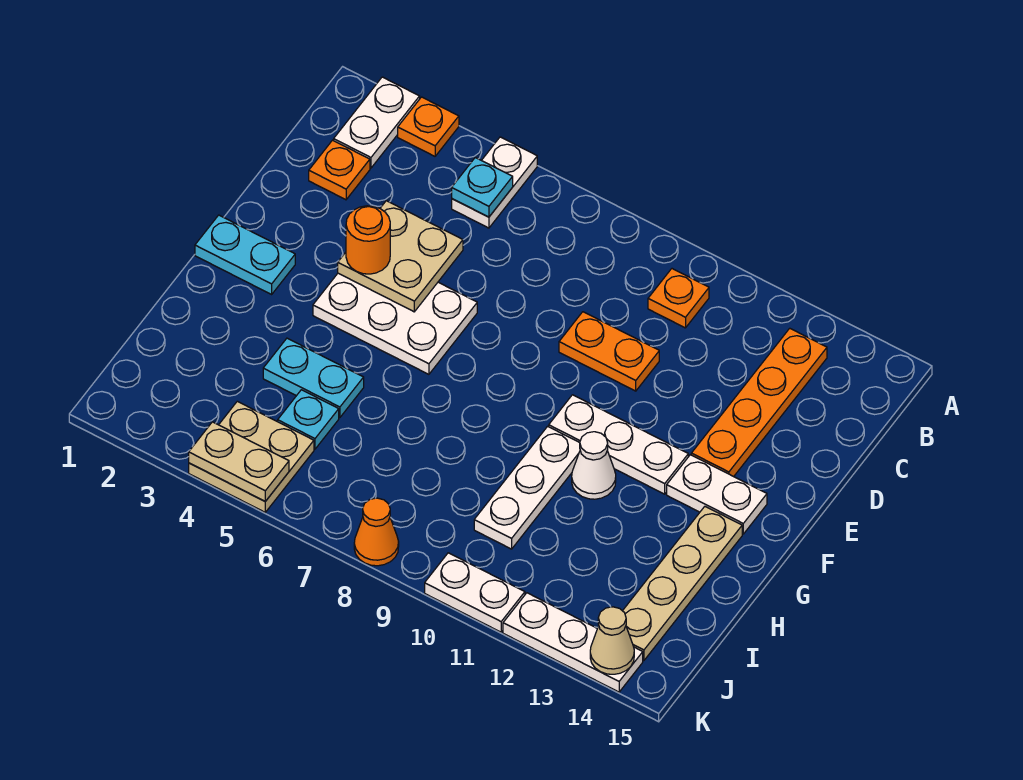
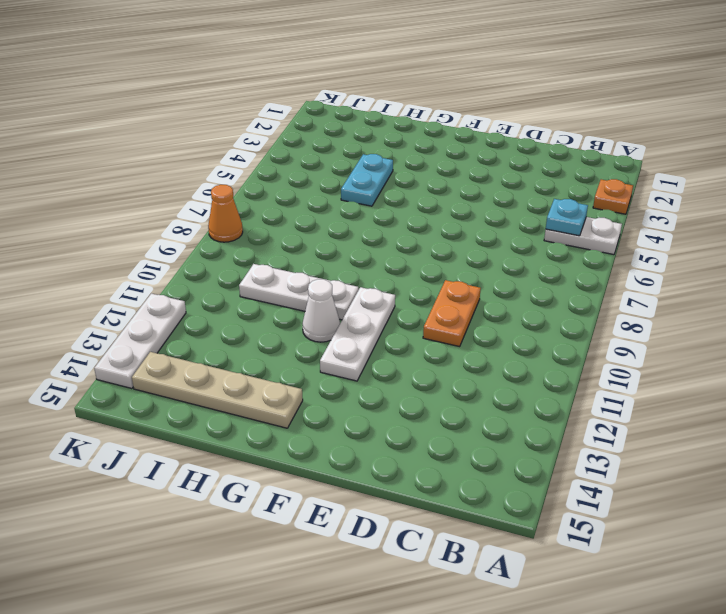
none -> white 1x2 plate [334,77,420,168]
none -> orange 1x1 plate [648,269,709,328]
none -> orange 1x4 plate [691,328,827,477]

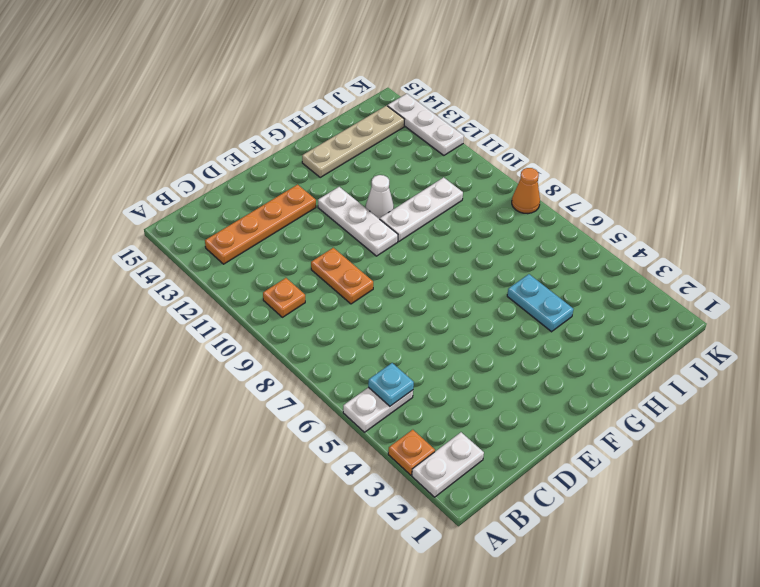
none -> orange 1x1 plate [309,140,370,200]
none -> white 2x3 plate [313,273,477,374]
none -> cyan 1x2 plate [195,215,295,294]

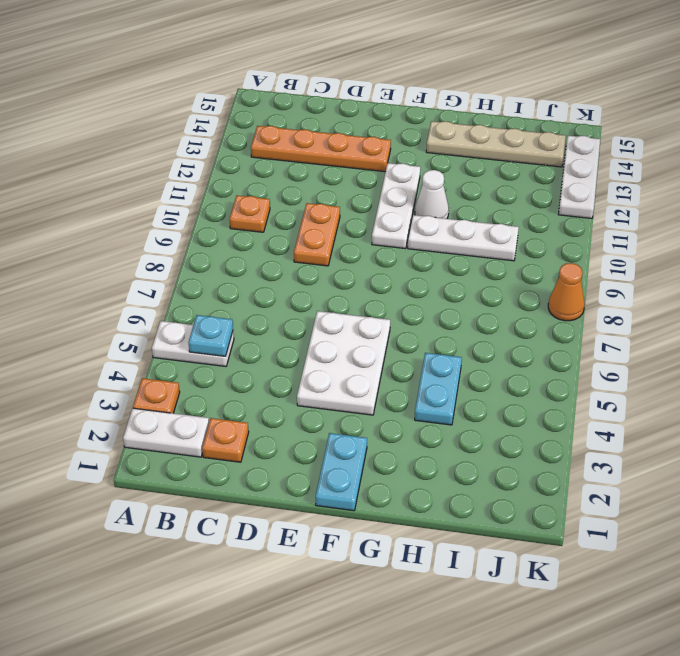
none -> white 1x2 plate [667,455,767,534]
none -> cyan 1x1 plate [278,390,339,449]
none -> tan 2x2 plate [189,401,314,512]

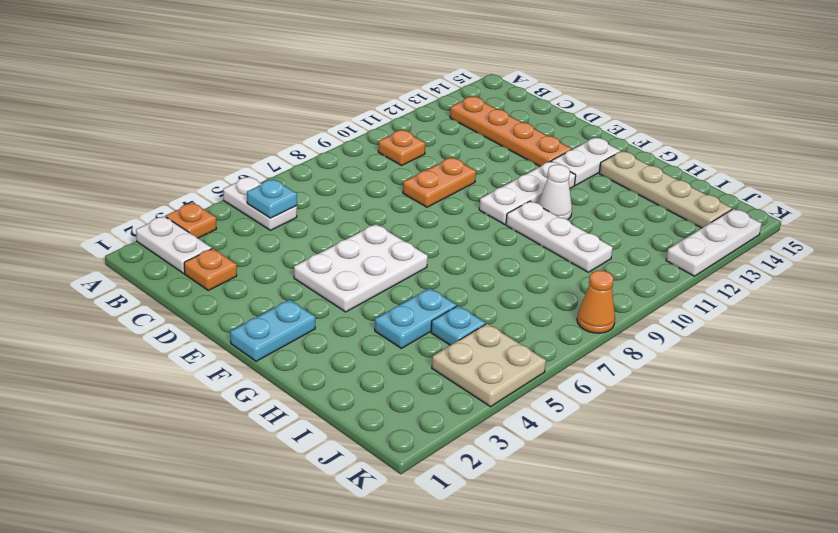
none -> white 1x2 plate [425,553,525,632]
none -> tan 2x2 plate [338,201,463,312]
none -> tan 1x2 plate [189,422,289,501]

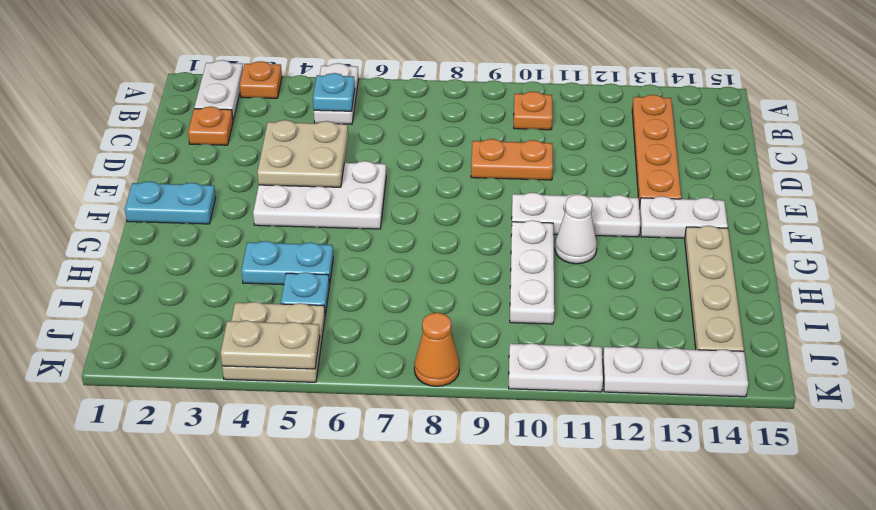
none -> tan 1x1 cone [590,607,634,674]
none -> orange 1x1 round brick [346,206,390,274]

